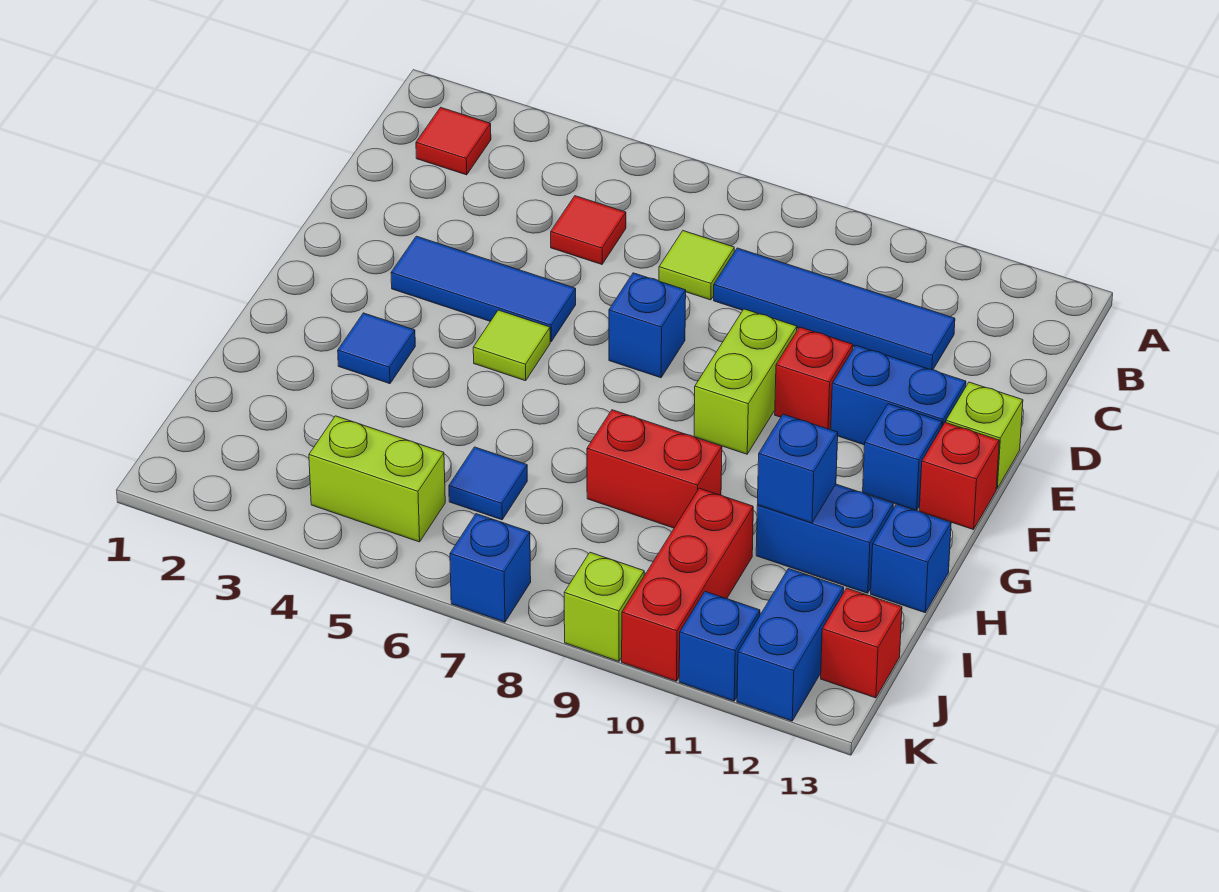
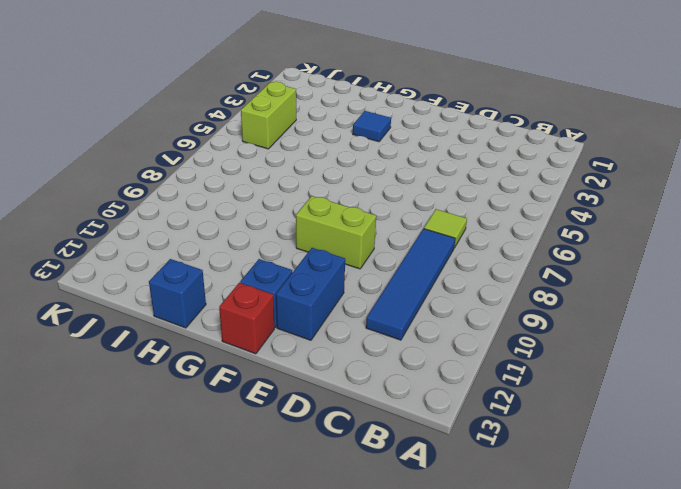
none -> red 1x1 tile [416,107,491,175]
none -> red 1x1 tile [551,196,626,264]
none -> blue 1x3 tile [391,236,576,342]

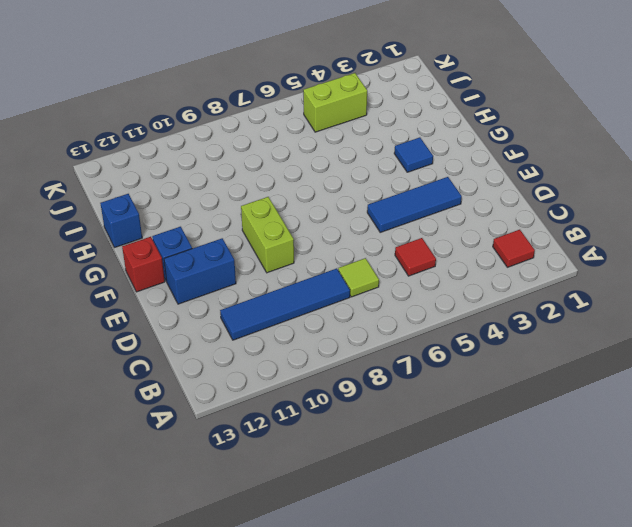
none -> blue 1x1 brick [609,273,686,378]
none -> red 1x1 brick [775,327,853,429]
none -> lime 1x1 brick [946,382,1023,489]

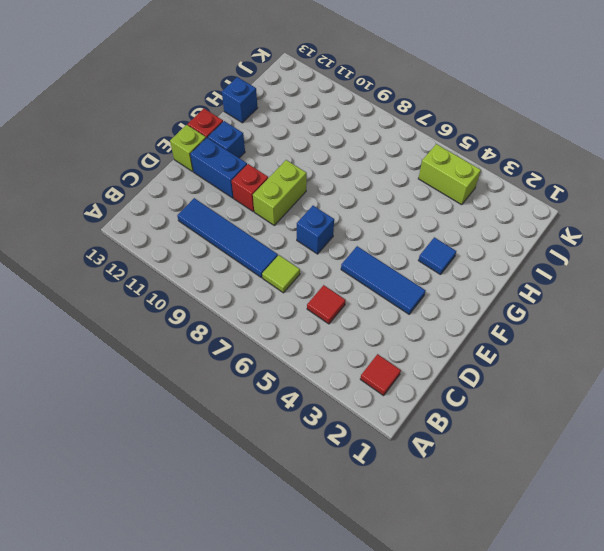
none -> lime 1x1 tile [473,310,550,381]
none -> red 1x2 brick [587,410,722,528]
none -> blue 1x2 brick [756,484,893,593]

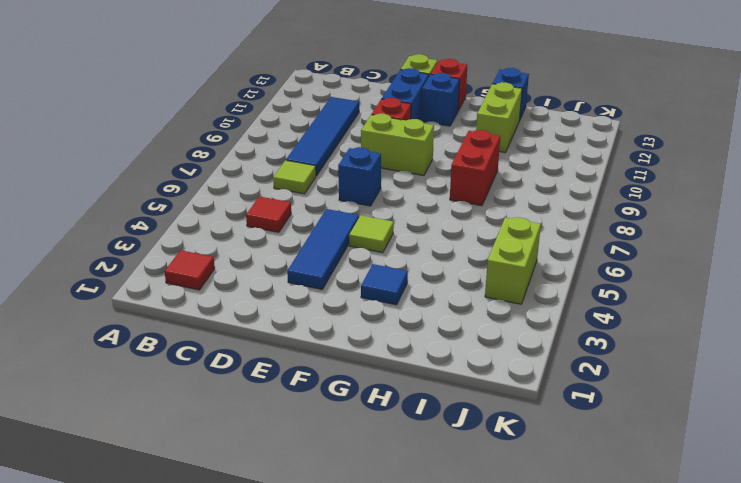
lime 1x2 brick [476,82,522,152] -> blue 1x2 brick [756,484,893,593]
none -> blue 1x1 tile [449,447,527,520]
none -> red 1x3 brick [622,488,753,681]
none -> blue 1x2 brick [737,569,844,721]

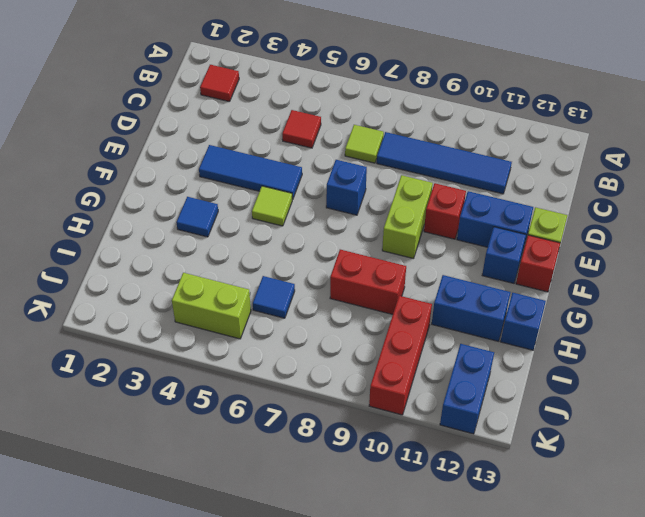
none -> red 1x1 brick [821,588,902,698]
none -> blue 1x1 brick [450,514,531,622]
none -> lime 1x1 brick [564,552,644,661]

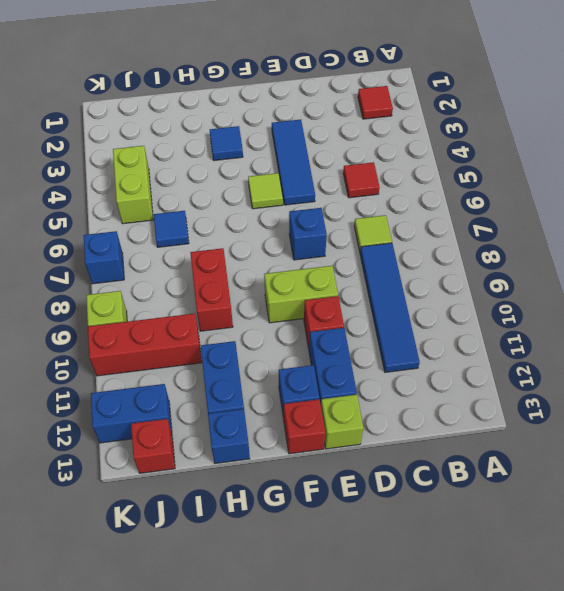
none -> blue 1x1 brick [679,591,760,701]
none -> blue 1x1 brick [757,414,838,523]

